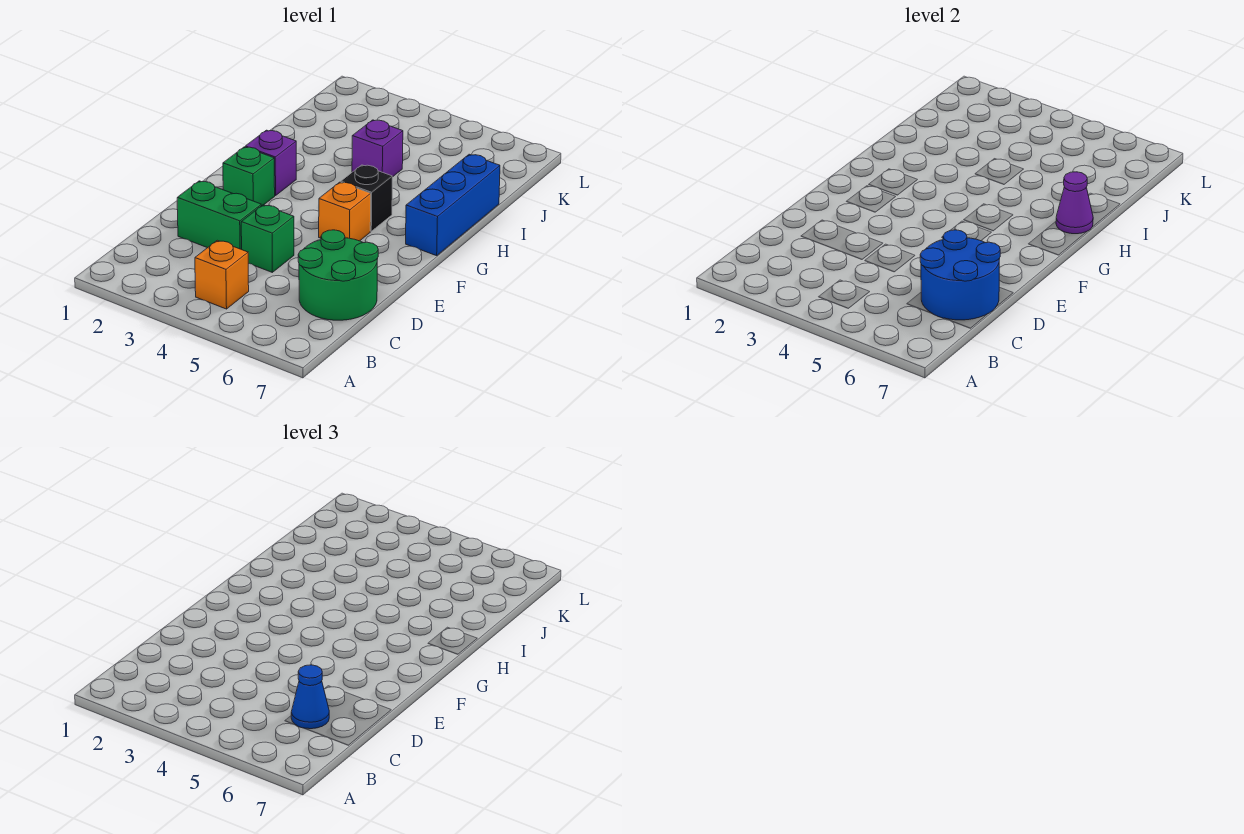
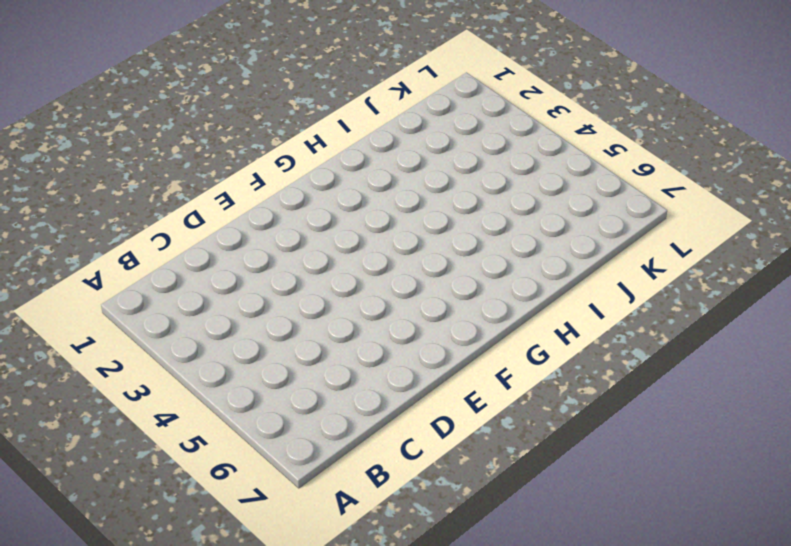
none -> orange 1x1 brick [195,240,249,309]
none -> green 2x2 round brick [298,230,378,320]
none -> green 1x2 brick [177,181,261,249]

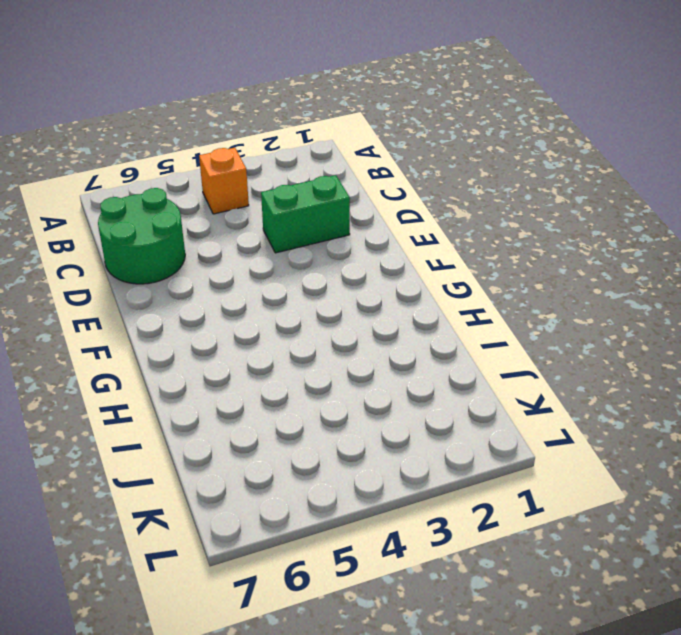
none -> green 1x1 brick [241,205,294,272]
none -> green 1x1 brick [223,147,275,206]
none -> orange 1x1 brick [319,182,371,241]

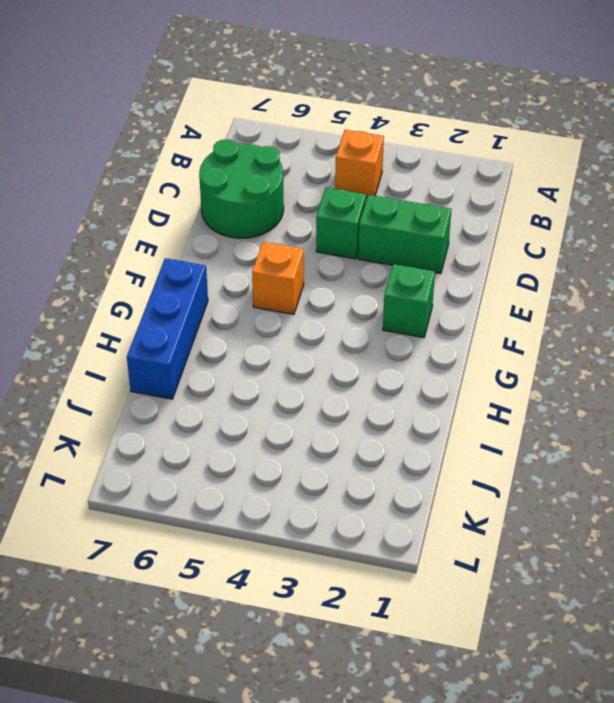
none -> purple 1x1 brick [245,130,296,196]
none -> black 1x1 brick [341,165,392,231]
none -> purple 1x1 brick [352,120,403,177]

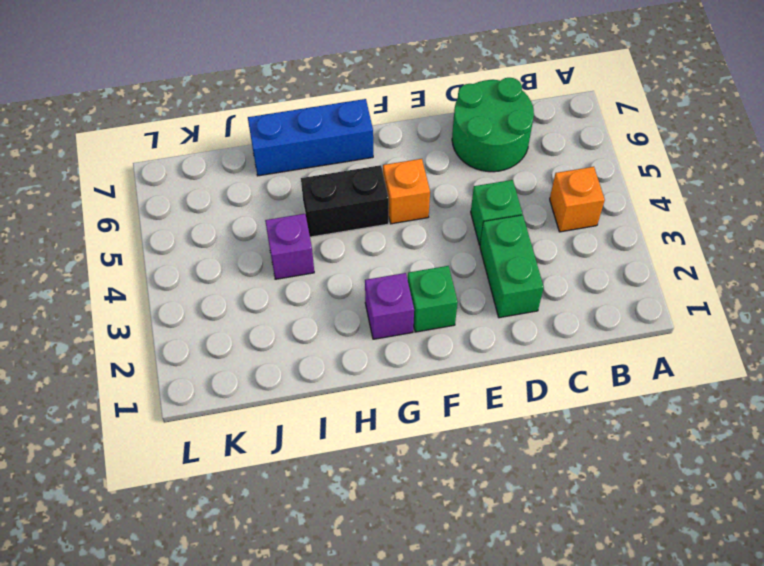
black 1x2 brick [301,165,389,237] -> black 1x1 brick [341,165,392,231]
none -> blue 2x2 round brick [920,230,1000,320]
none -> purple 1x1 cone [1056,172,1093,234]
none -> blue 1x1 cone [291,665,329,729]

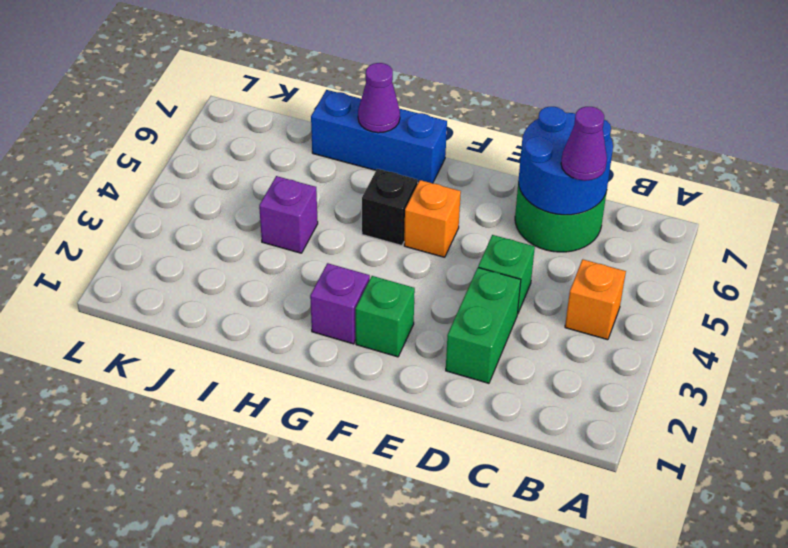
purple 1x1 cone [561,107,607,181] -> blue 1x1 cone [291,665,329,729]

